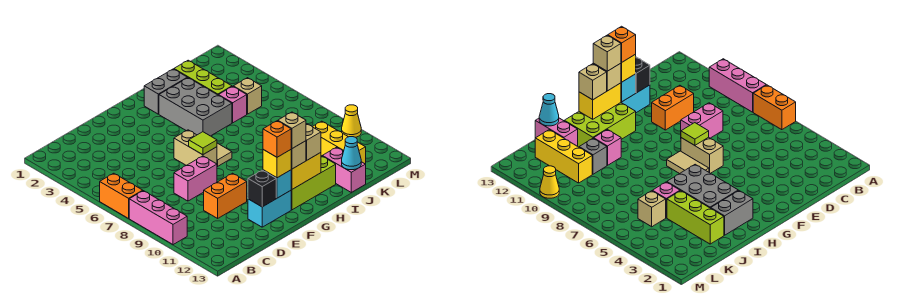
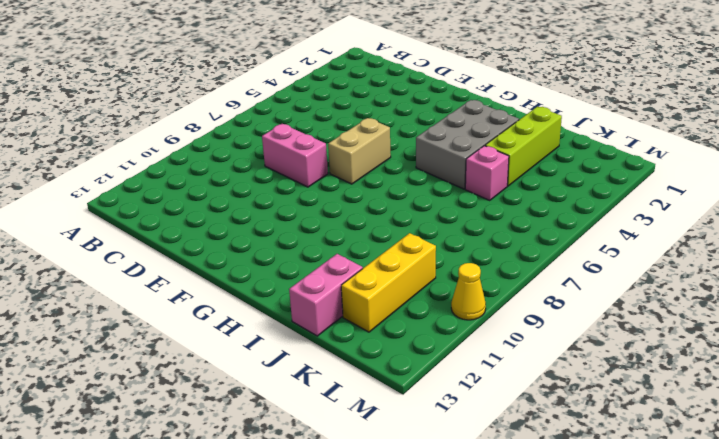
none -> orange 1x2 brick [100,173,143,218]
none -> pink 1x3 brick [129,191,187,245]
none -> orange 1x2 brick [204,173,247,218]

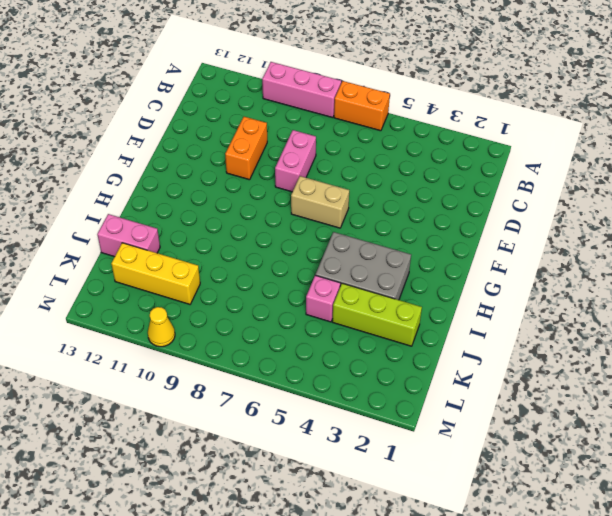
none -> cyan 1x2 brick [248,191,291,227]
none -> tan 1x2 tile [217,143,232,166]
none -> lime 2x3 brick [291,156,336,210]

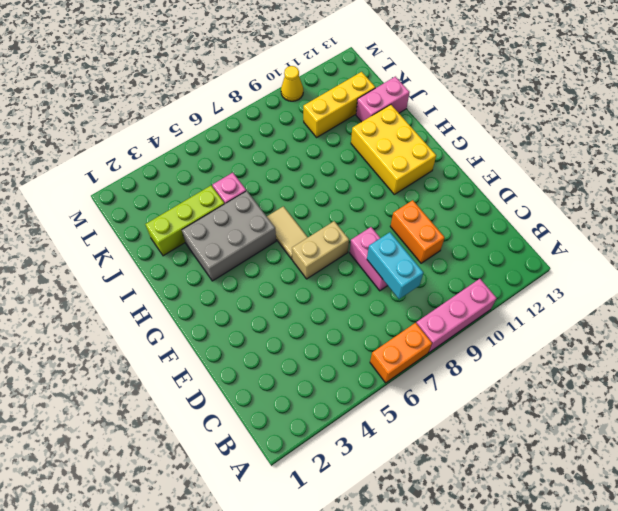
cyan 1x2 brick [367,232,424,299] -> cyan 1x2 brick moved to [248,191,291,227]
tan 1x2 tile [267,206,308,259] -> tan 1x2 tile turned to [217,143,232,166]
yellow 2x3 brick [351,105,436,194] -> lime 2x3 brick [291,156,336,210]
none -> grey 1x2 brick [144,69,187,114]
none -> pink 1x1 brick [594,130,621,165]
none -> grey 1x1 brick [579,138,607,174]

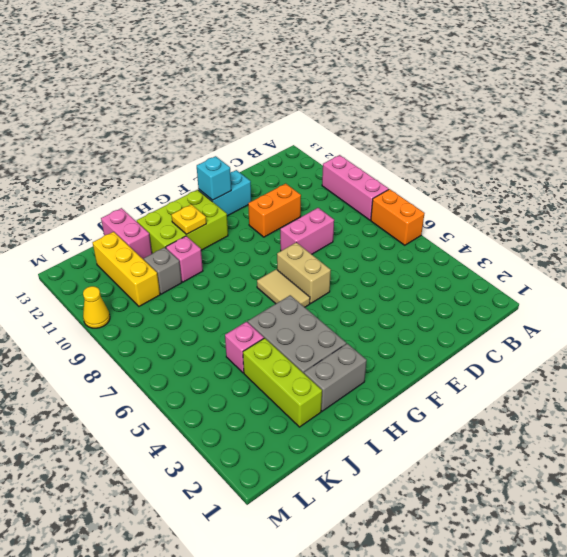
yellow 1x1 plate [171,204,206,234] -> none
none -> tan 1x1 brick [233,78,262,114]
none -> black 1x1 brick [248,170,276,207]
none -> lime 1x1 tile [189,132,217,155]

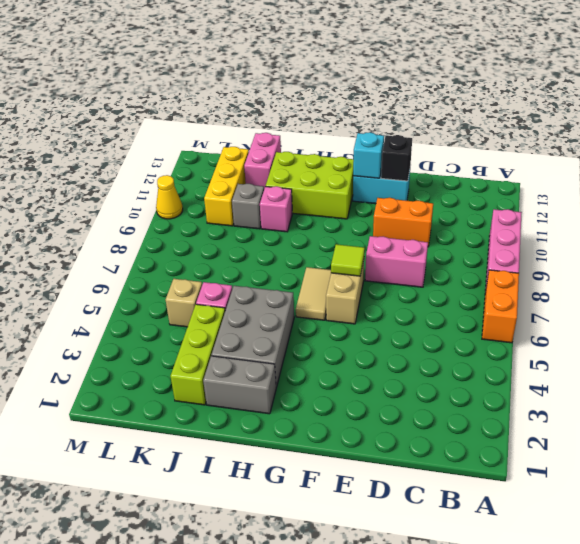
none -> yellow 1x2 brick [291,153,321,190]
none -> cyan 1x1 cone [342,137,361,170]
none -> yellow 1x1 brick [263,150,291,178]

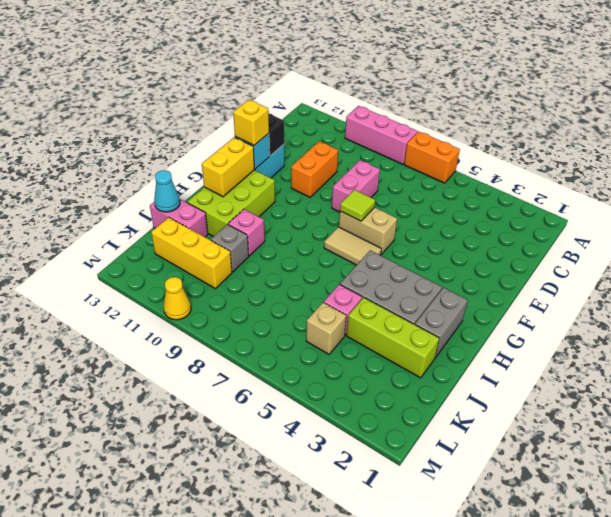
none -> tan 1x1 brick [291,141,306,169]
none -> tan 1x1 brick [306,124,321,160]
none -> orange 1x1 brick [263,121,291,157]

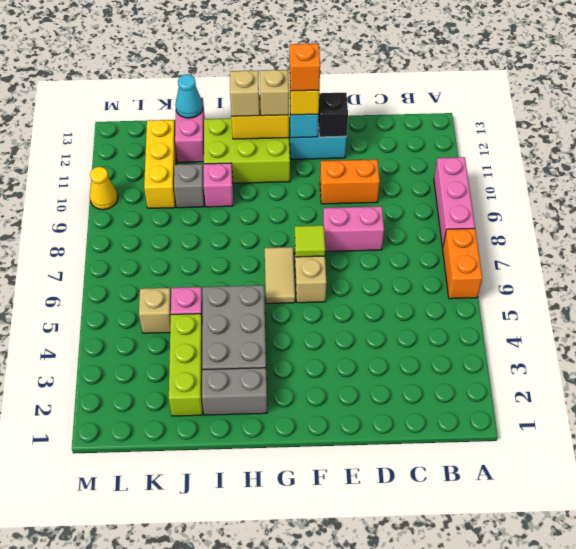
none -> tan 1x1 brick [278,112,306,149]

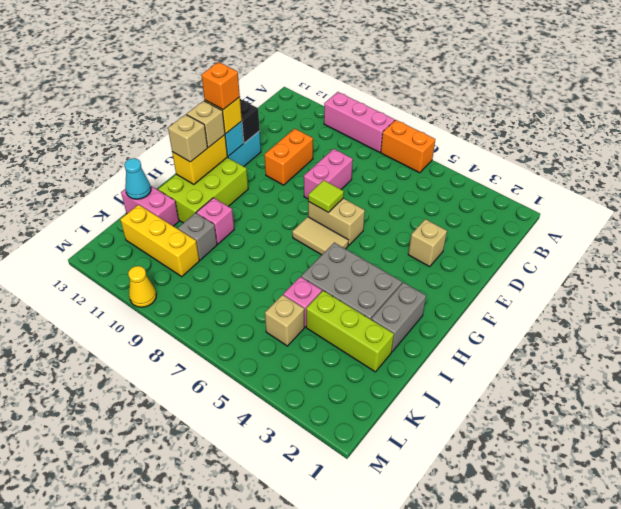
tan 1x1 brick [408,219,447,267] -> tan 1x1 brick moved to [278,112,306,149]

